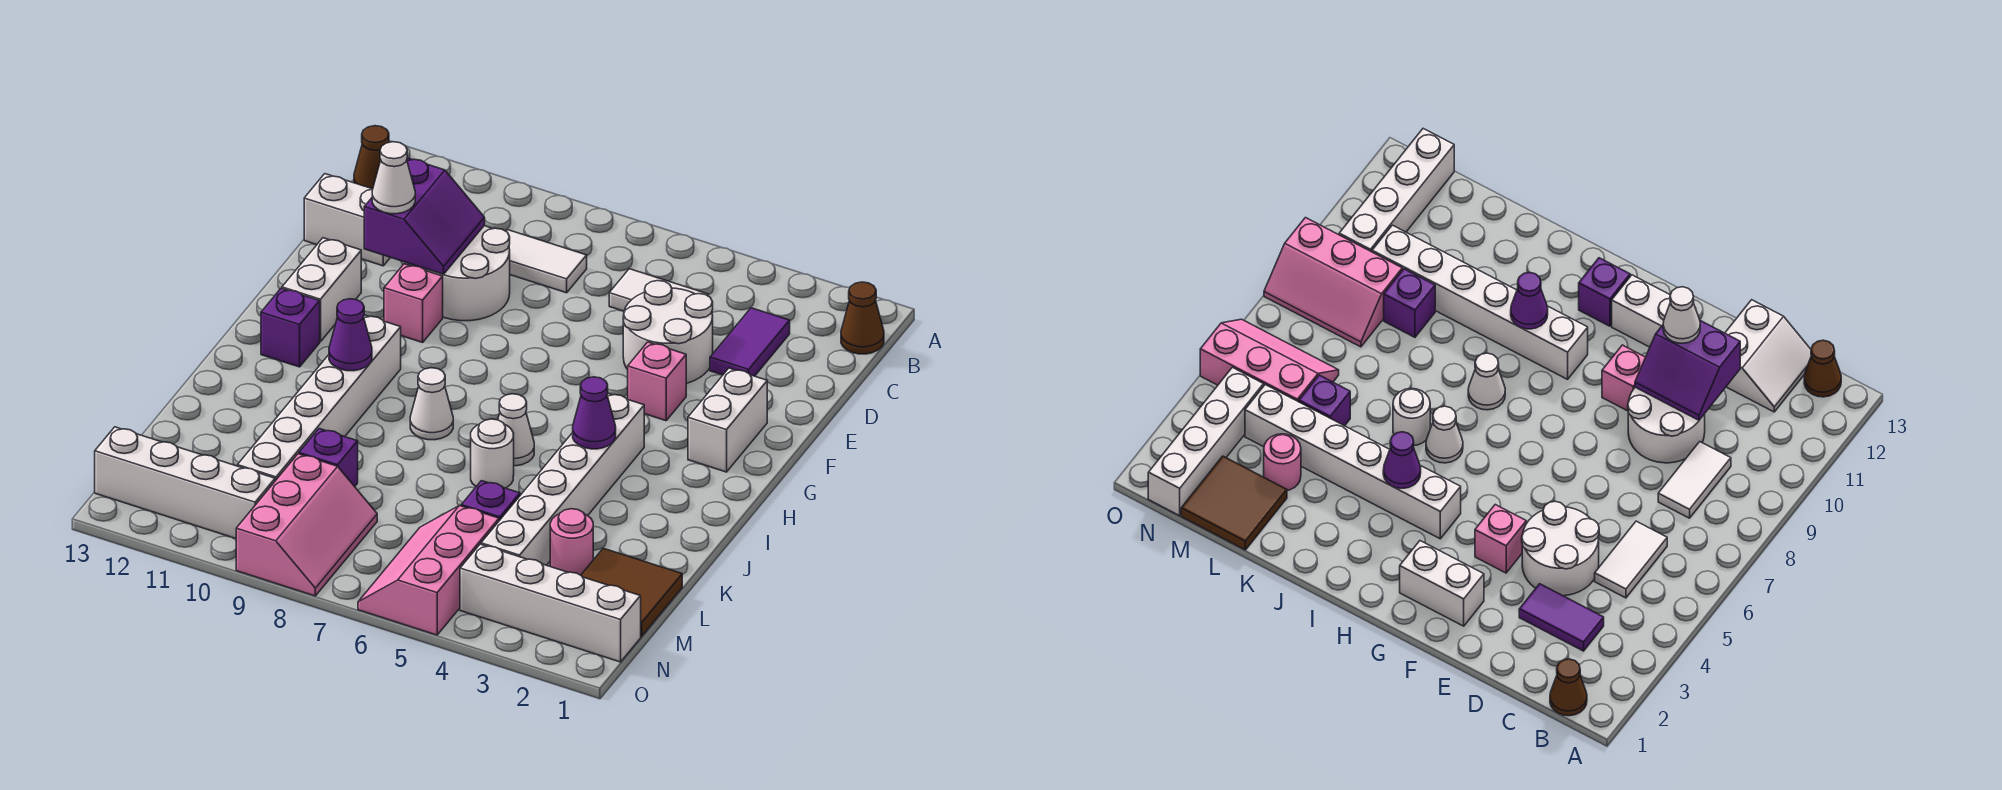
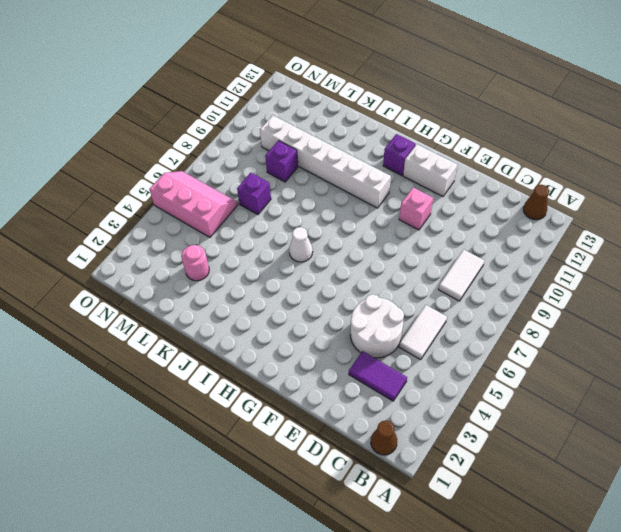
purple 1x1 brick [237,173,271,215] -> purple 1x1 brick moved to [461,481,520,521]
none -> white 2x2 slope [304,174,390,266]
none -> white 2x2 round brick [421,226,510,321]
none -> white 1x2 brick [688,368,767,472]
none -> pink 1x1 brick [628,342,686,421]

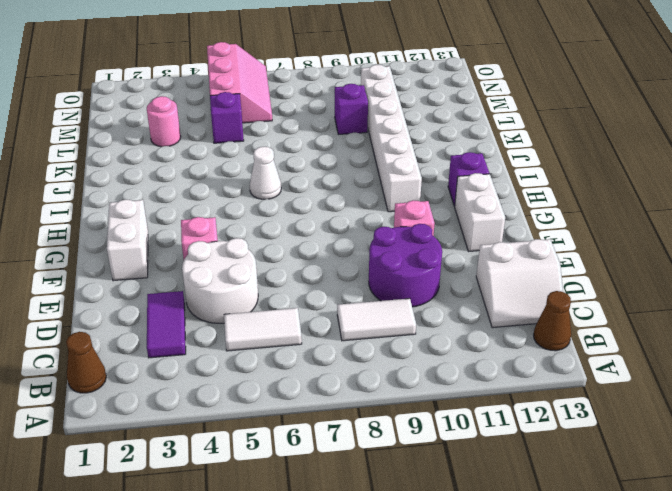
purple 2x2 round brick [369,224,442,307] -> white 2x2 round brick [421,226,510,321]
none -> white 1x6 brick [481,393,644,565]
none -> white 1x1 cone [410,368,453,440]
none -> white 1x1 round brick [471,419,514,488]
none -> brown 2x2 tile [581,548,682,637]

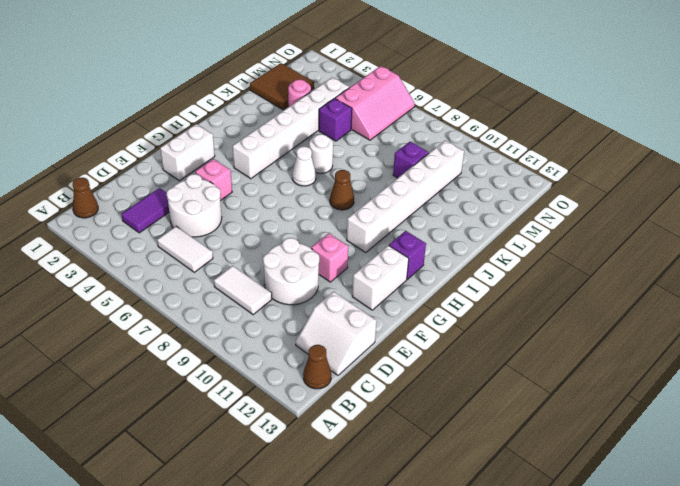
brown 1x1 cone [330,170,354,210] -> white 1x1 cone [410,368,453,440]
none -> pink 2x3 slope [236,454,377,596]
none -> white 1x4 brick [460,544,641,662]
none -> white 1x4 brick [95,427,275,538]
none -> purple 2x2 slope [364,158,485,274]

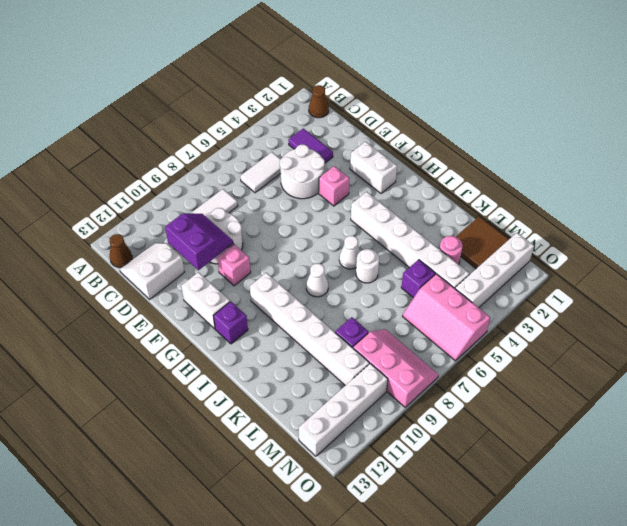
none -> purple 1x1 cone [573,377,616,449]
none -> purple 1x1 cone [329,299,372,371]
none -> white 1x1 cone [372,142,415,214]

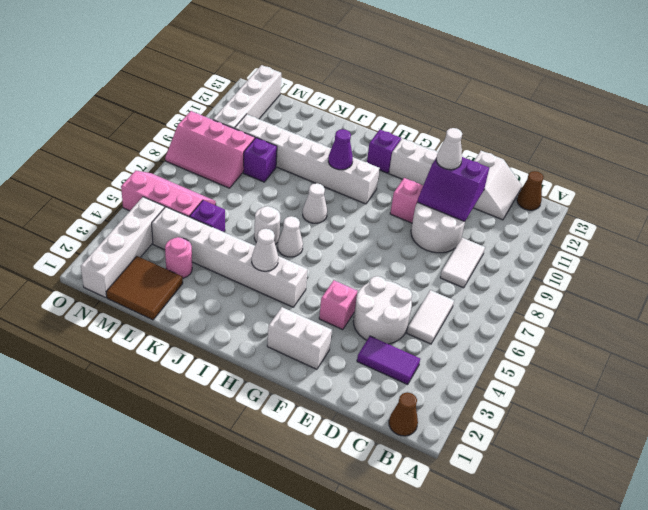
white 1x1 cone [252,229,278,271] -> purple 1x1 cone [573,377,616,449]

